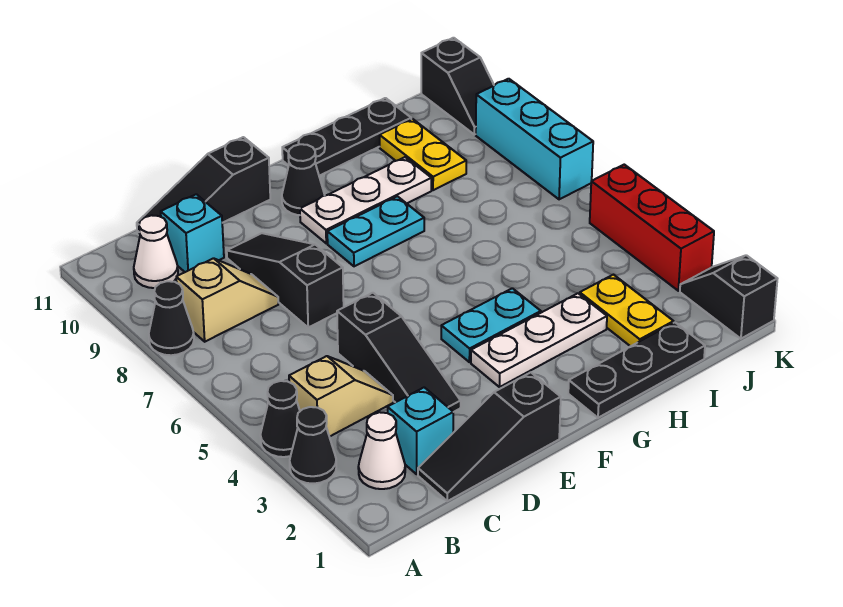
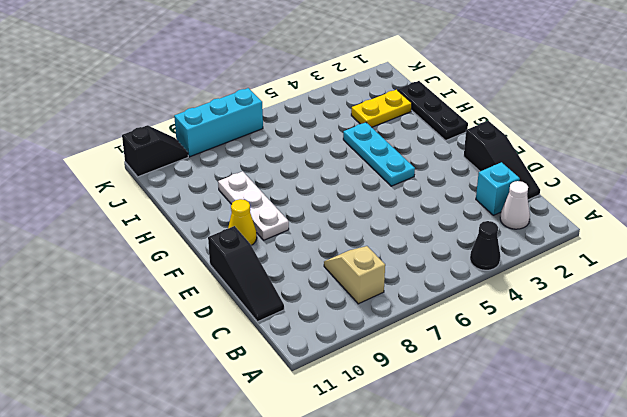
cyan 1x3 plate [343,122,415,186] -> cyan 1x2 plate [441,288,541,362]
yellow 1x1 cone [228,199,257,245] -> black 1x1 cone [282,144,325,215]
none -> black 1x1 cone [290,407,336,484]
none -> black 1x1 cone [149,281,194,355]
none -> tan 1x2 slope [289,356,393,437]

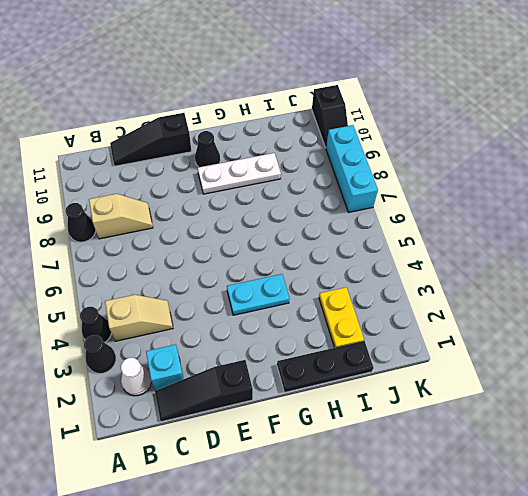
none -> white 1x1 cone [134,215,178,288]
none -> cyan 1x1 brick [161,194,224,272]
none -> black 1x3 slope [337,293,461,412]

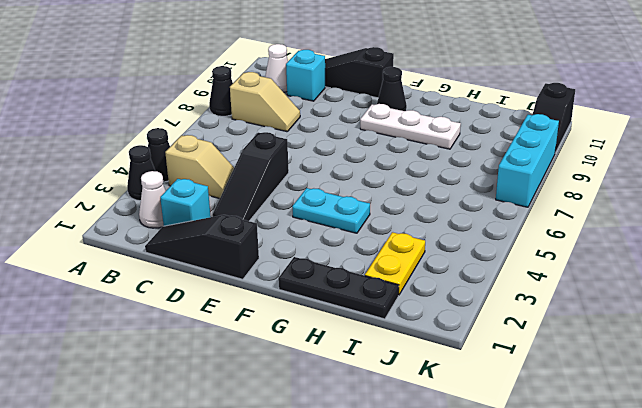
none -> black 1x3 slope [227,233,344,327]
none -> white 1x3 plate [471,293,607,387]
none -> cyan 1x2 plate [327,196,424,266]

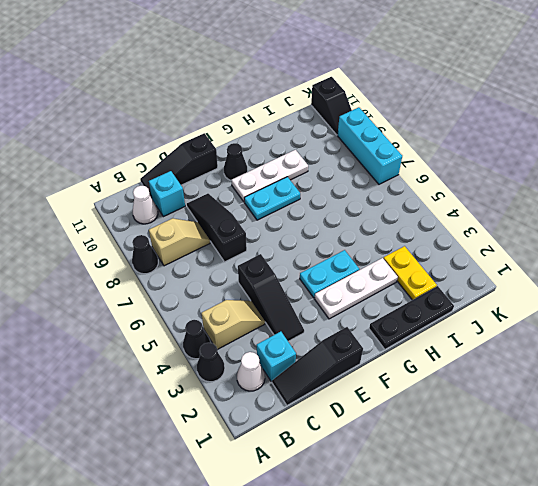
none -> black 1x3 plate [282,98,411,176]
none -> yellow 1x2 plate [380,119,466,190]
none -> black 1x2 slope [680,255,777,339]

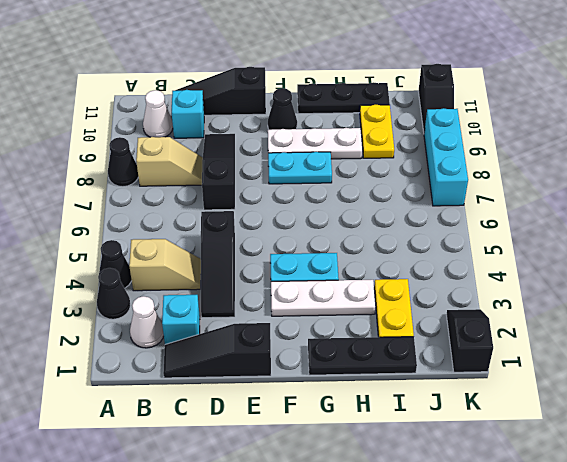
none -> red 1x3 brick [590,165,714,291]

